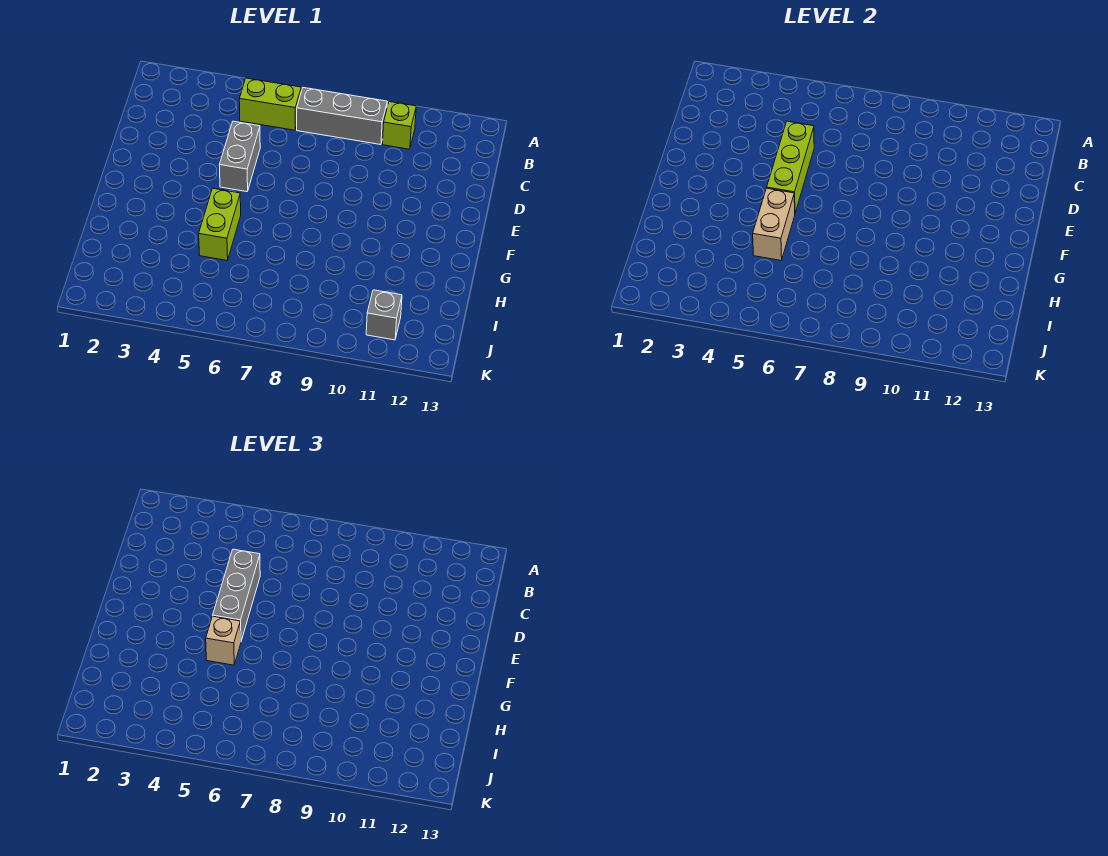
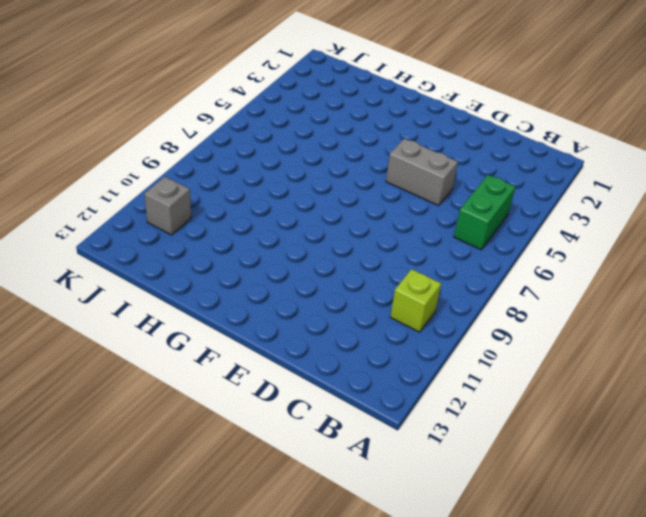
green 1x2 brick [454,175,515,250] -> lime 1x2 brick [239,78,301,130]
none -> grey 1x3 brick [297,88,387,145]
none -> lime 1x2 brick [199,188,241,260]

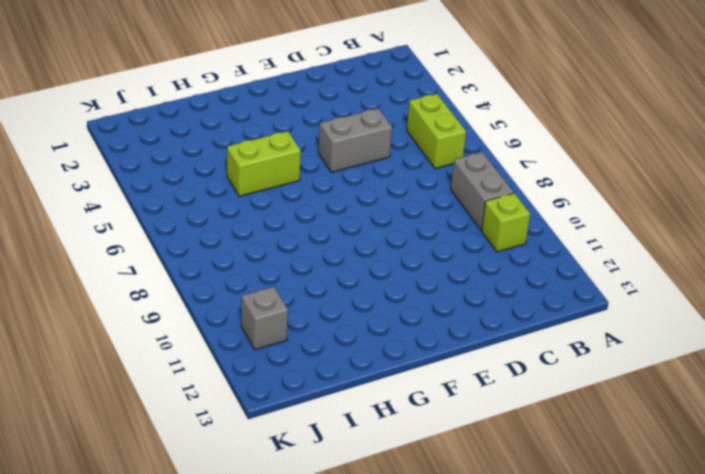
grey 1x2 brick [451,152,514,230] -> grey 1x3 brick [297,88,387,145]
none -> lime 1x3 brick [767,121,814,213]
none -> tan 1x2 brick [753,188,795,260]

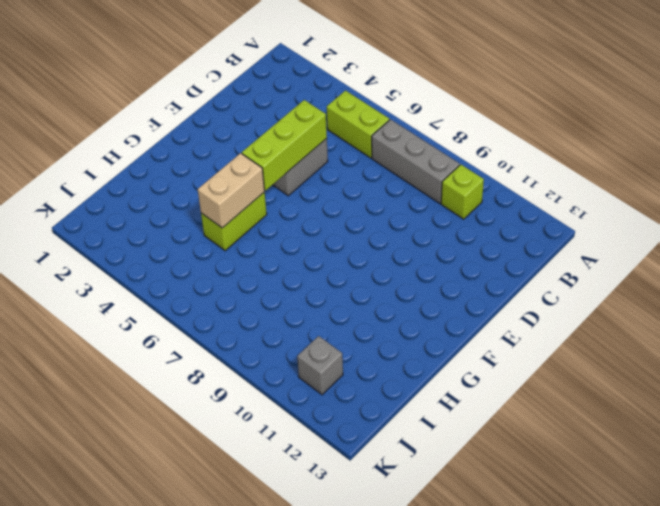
none -> grey 1x3 brick [213,549,260,641]
none -> tan 1x1 brick [206,616,241,665]

